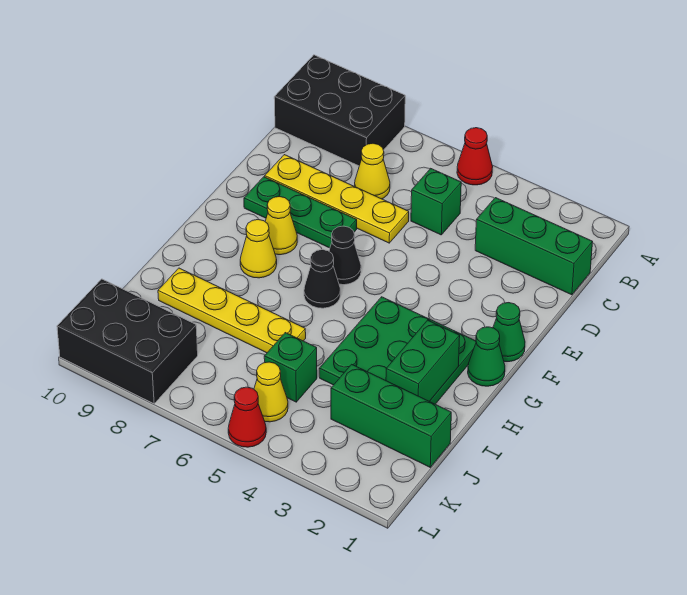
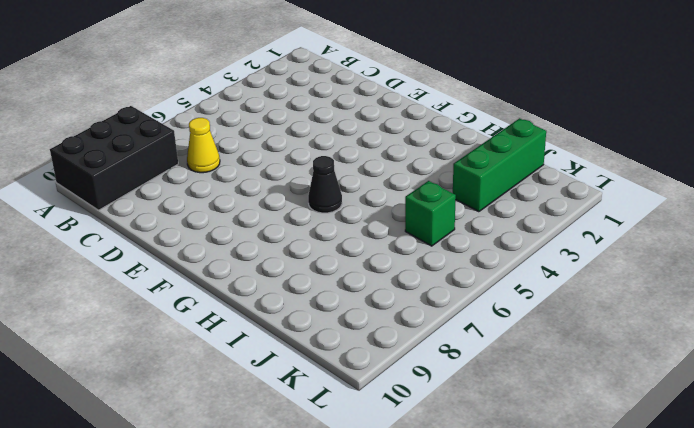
none -> red 1x1 cone [457,128,493,185]
none -> green 1x3 brick [475,198,592,295]
none -> green 1x1 brick [411,169,461,235]

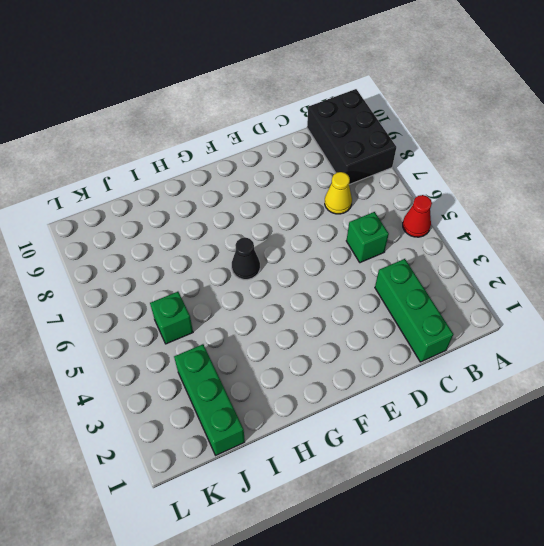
none -> yellow 1x4 plate [265,155,409,243]
none -> green 1x3 plate [244,177,357,248]
none -> green 1x1 cone [493,303,525,362]

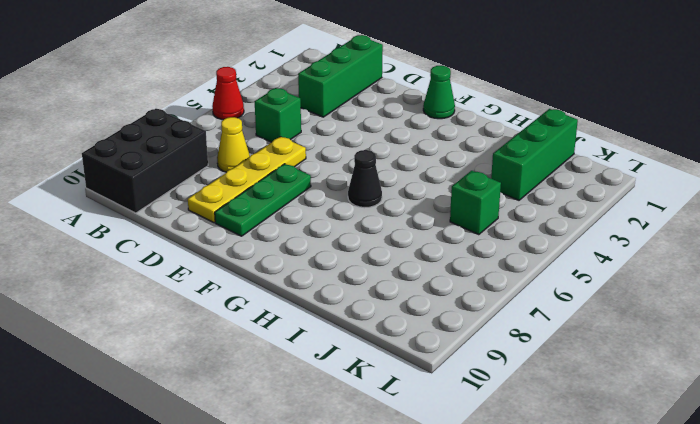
none -> black 1x1 cone [329,226,361,285]
none -> yellow 1x1 cone [265,196,297,255]
none -> green 1x1 cone [468,327,505,386]

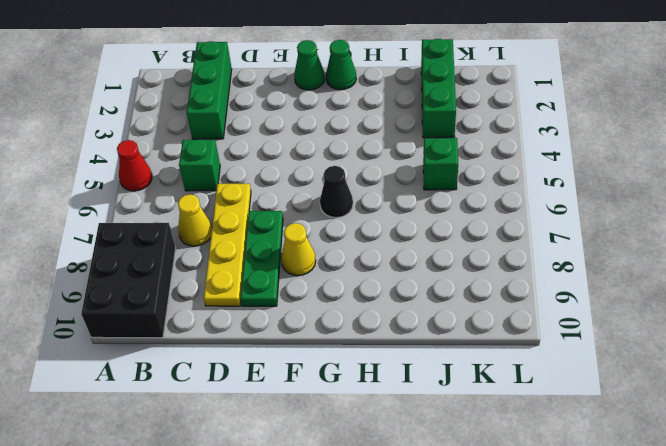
none -> black 1x1 cone [329,226,361,285]
none -> green 3x3 plate [319,297,476,404]
none -> yellow 1x1 cone [240,220,277,278]

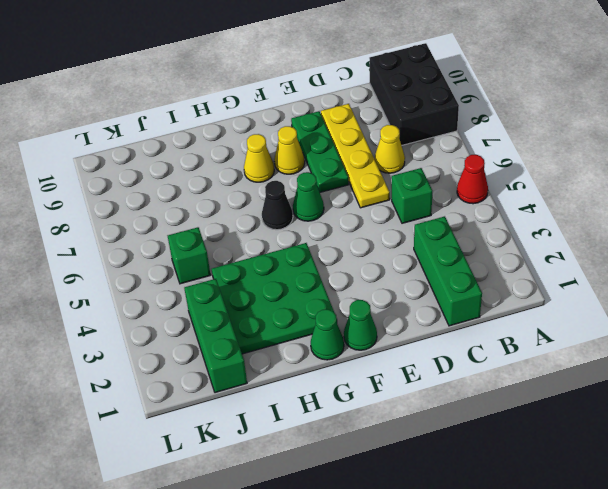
green 1x1 cone [293,172,324,221] -> black 1x1 cone [329,226,361,285]
none -> yellow 1x4 plate [158,268,306,353]
none -> yellow 1x1 cone [254,362,288,422]
none -> black 2x3 brick [57,279,198,404]

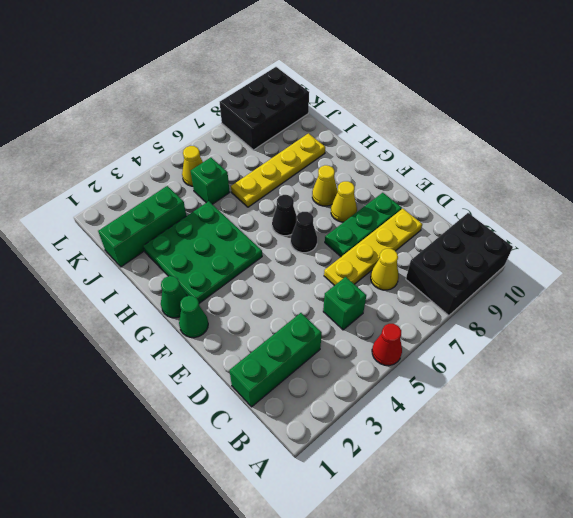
none -> red 1x1 cone [228,387,266,447]
none -> green 1x2 brick [386,320,460,401]

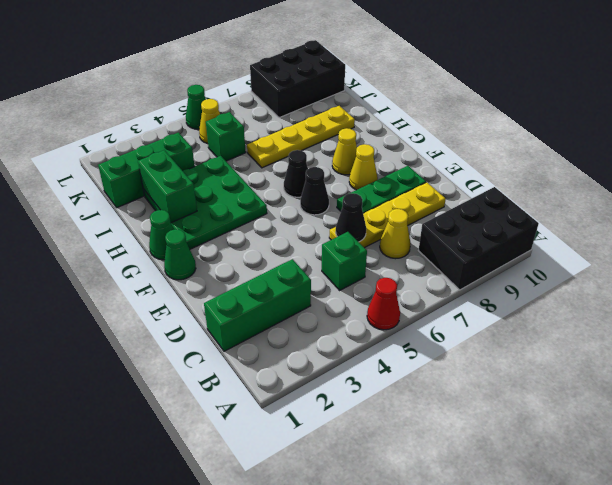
black 1x1 cone [336,193,366,242] -> none
green 1x1 cone [186,85,206,129] -> red 1x1 cone [228,387,266,447]

